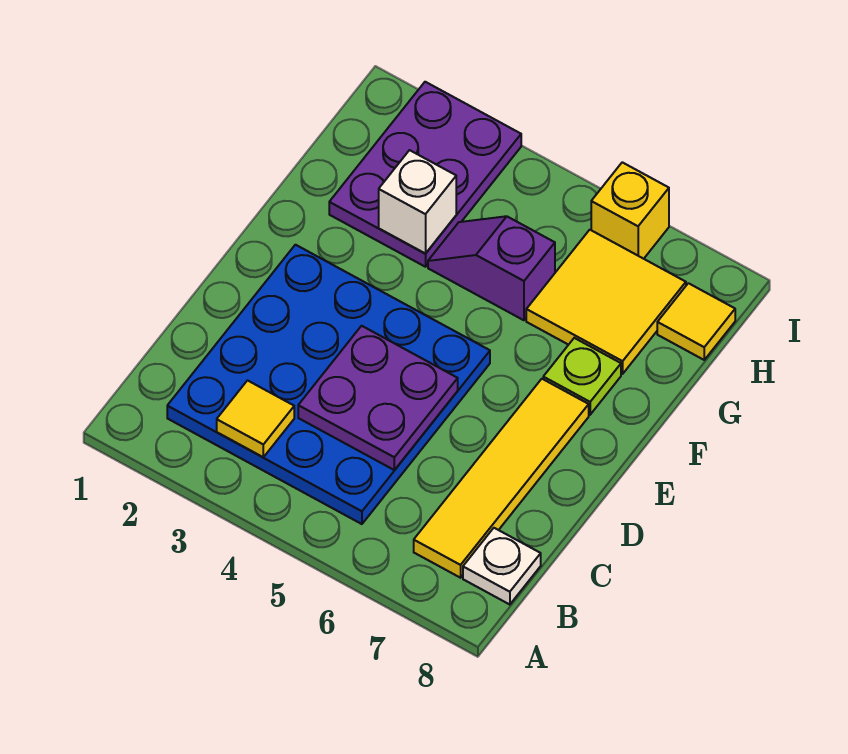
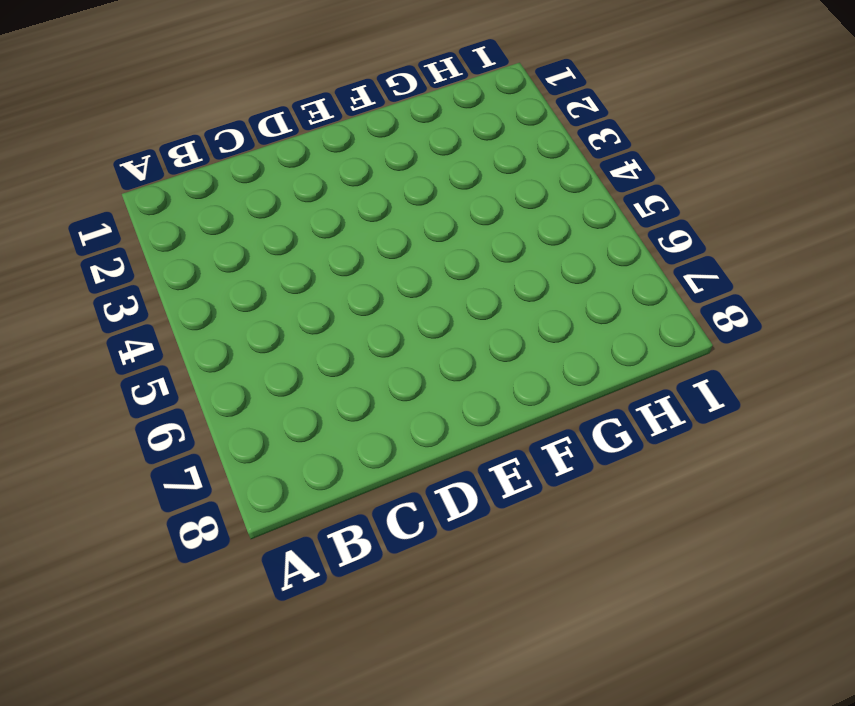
none -> blue 4x4 plate [167,245,490,524]
none -> yellow 1x4 tile [414,379,589,578]
none -> white 1x1 plate [463,528,541,605]

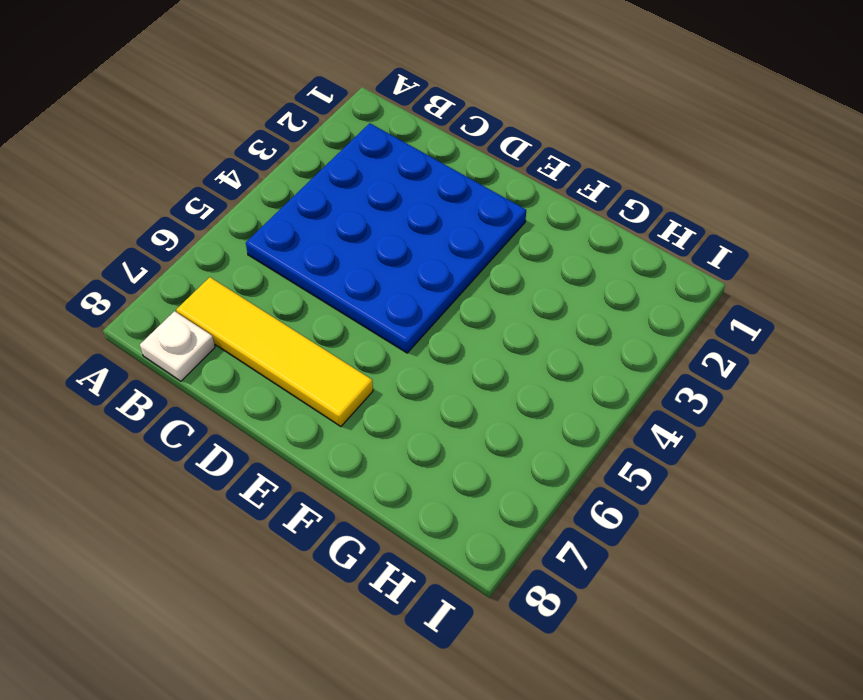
none -> lime 1x1 plate [543,338,621,415]
none -> purple 2x3 plate [329,82,521,267]
none -> purple 1x2 slope [428,216,555,320]

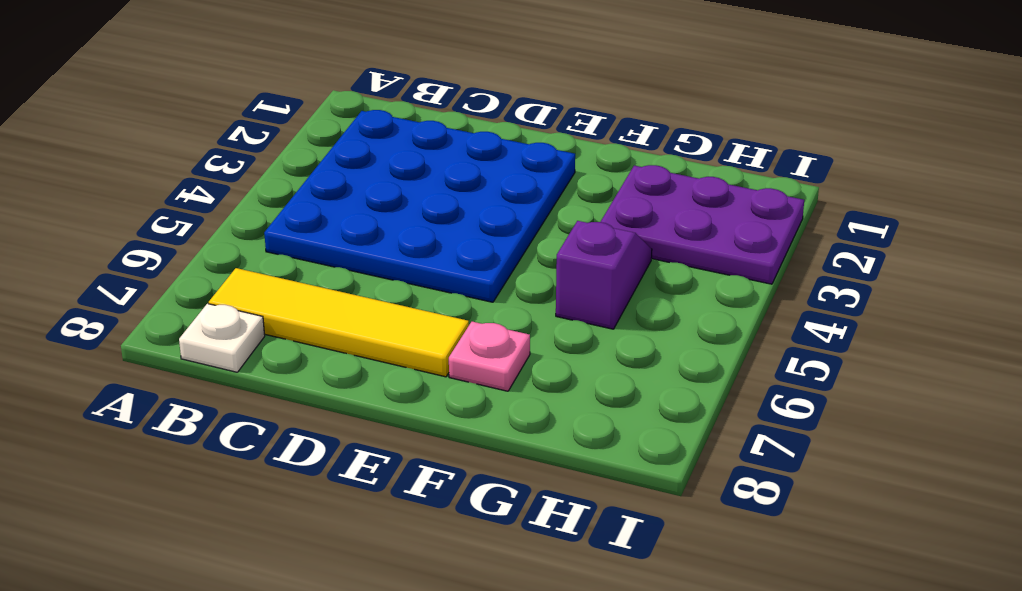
pink 1x1 plate [449,322,530,391] -> lime 1x1 plate [543,338,621,415]
none -> yellow 2x2 tile [526,230,686,374]
none -> yellow 1x1 tile [657,283,735,360]
none -> yellow 1x1 brick [591,162,669,259]

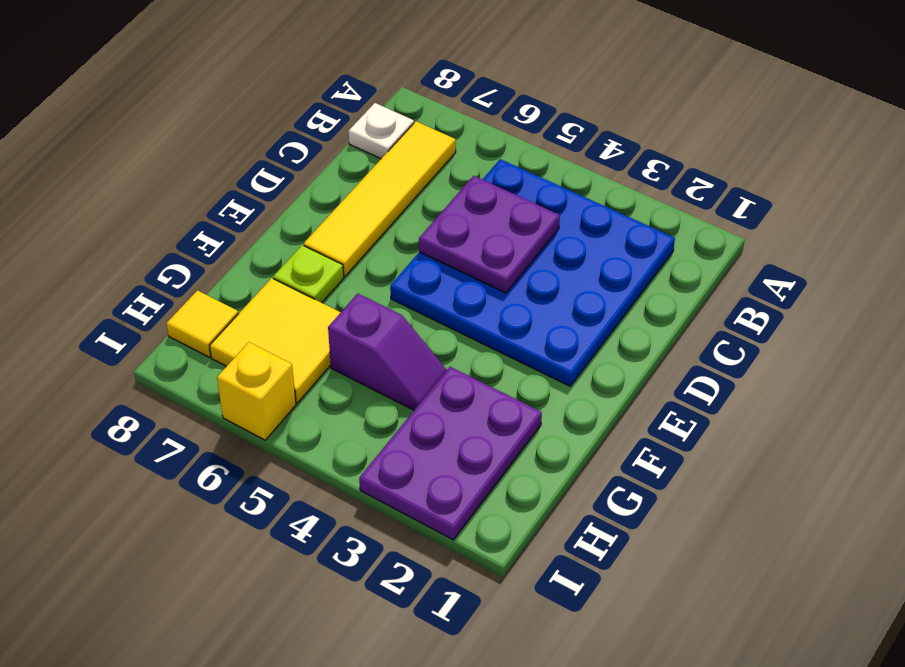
none -> yellow 1x1 tile [217,381,294,457]
none -> white 1x1 brick [379,150,456,254]

